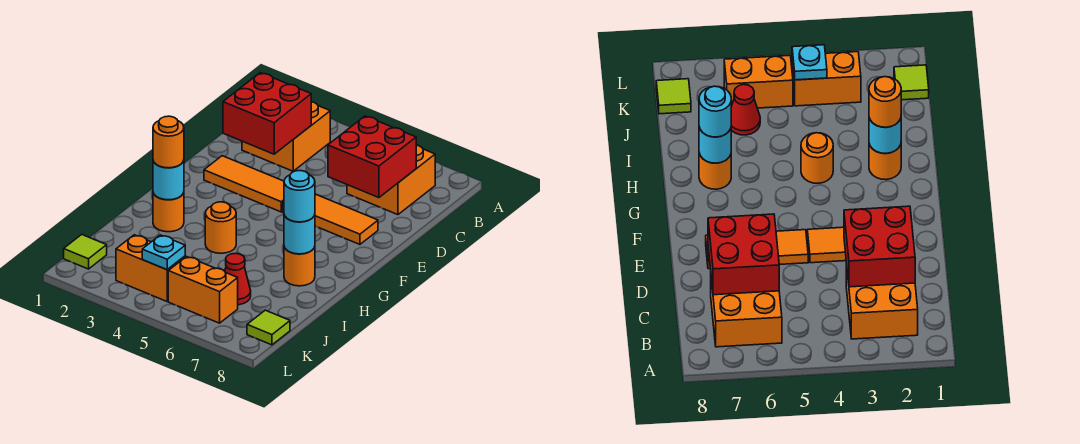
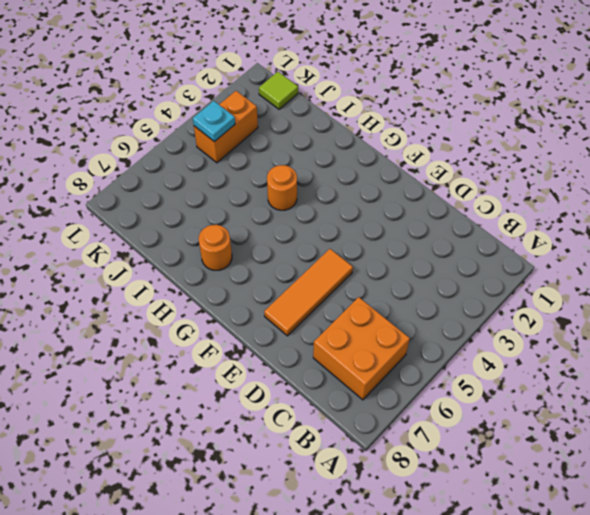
none -> orange 2x2 brick [242,102,330,171]
none -> orange 1x3 tile [204,156,284,212]
none -> orange 1x1 round brick [153,192,184,232]

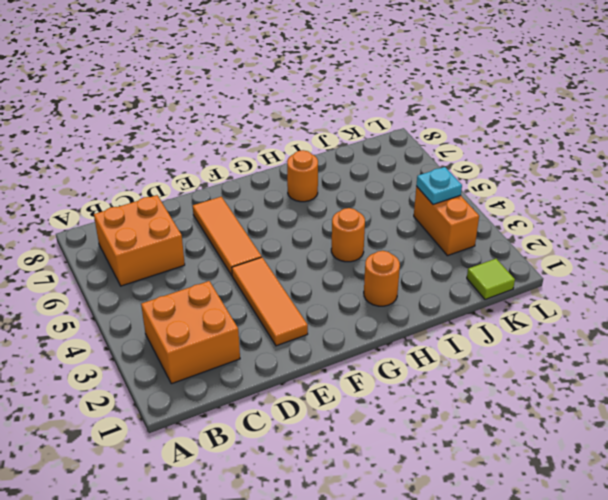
none -> red 1x1 cone [225,253,251,305]
none -> orange 1x2 brick [168,257,238,323]
none -> lime 1x1 tile [247,310,290,345]

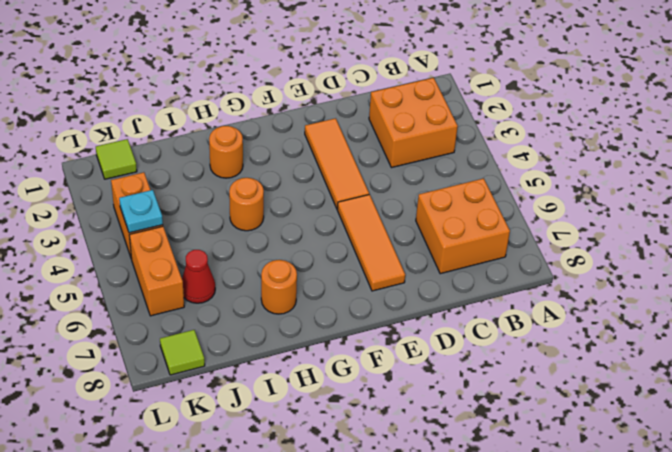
none -> red 2x2 brick [223,73,311,154]
none -> red 2x2 brick [328,116,416,198]
none -> cyan 1x1 round brick [153,160,184,200]

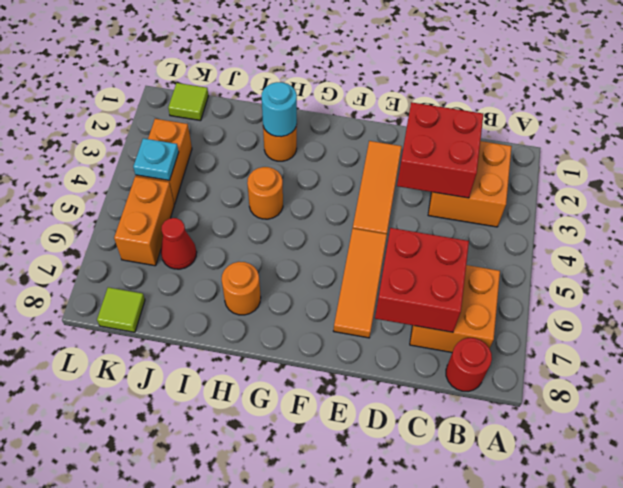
red 1x1 round brick [446,338,492,392] -> none
none -> cyan 1x1 round brick [284,215,315,254]
none -> orange 1x1 round brick [153,116,184,168]
none -> cyan 1x1 round brick [284,171,315,222]

